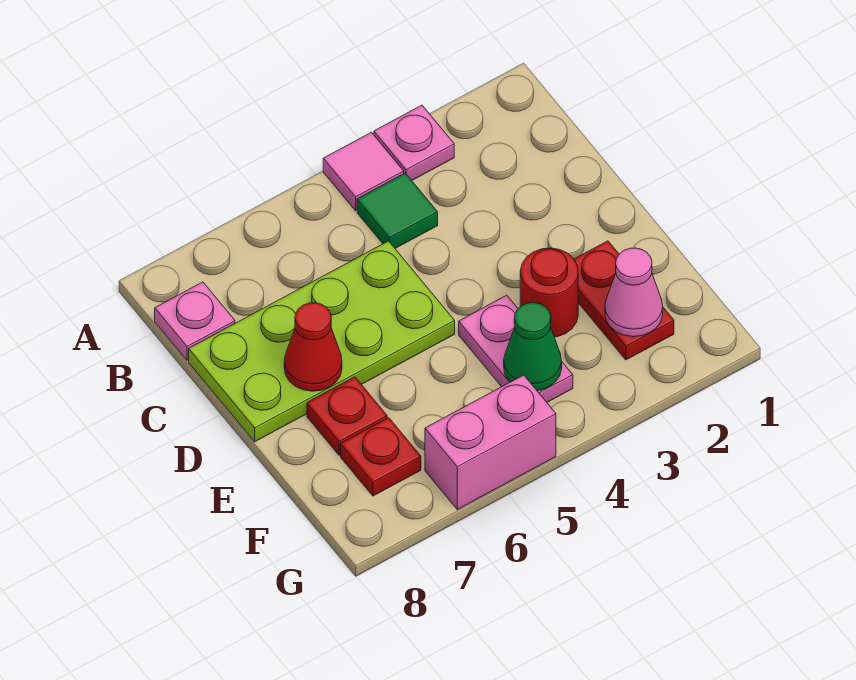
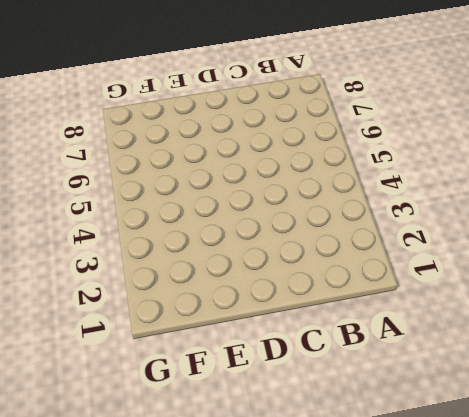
none -> pink 1x1 plate [374,105,454,180]
none -> pink 1x1 tile [323,132,404,211]
none -> green 1x1 tile [357,173,438,248]

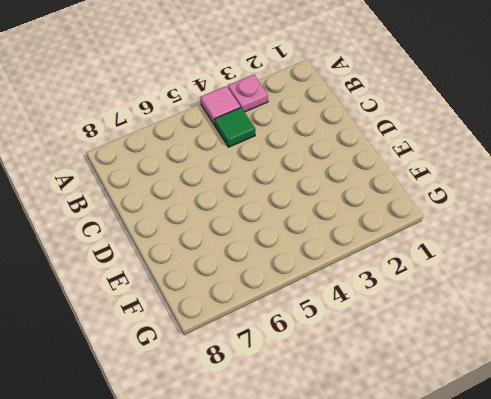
none -> pink 1x1 plate [155,282,235,360]
none -> lime 2x4 plate [189,241,455,442]
none -> red 1x2 plate [574,241,674,360]

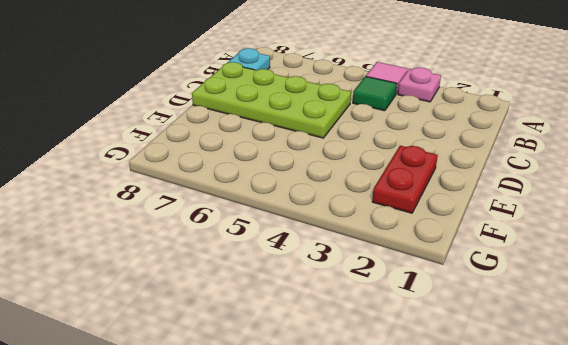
cyan 1x1 plate [227,48,270,70] -> pink 1x1 plate [155,282,235,360]
none -> red 1x1 round brick [520,248,578,337]
none -> pink 1x2 plate [459,295,573,402]
none -> red 1x1 plate [307,377,387,455]

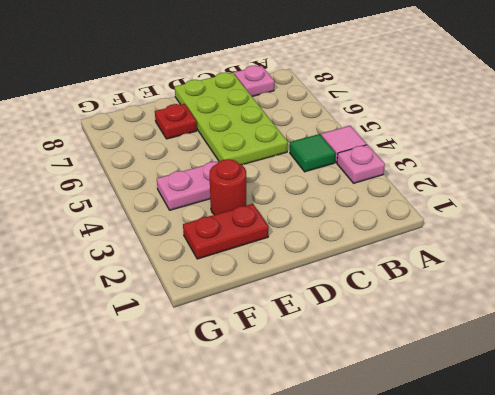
none -> red 1x1 plate [341,418,421,496]
none -> pink 1x2 brick [425,375,556,509]
none -> red 1x1 cone [284,303,342,391]

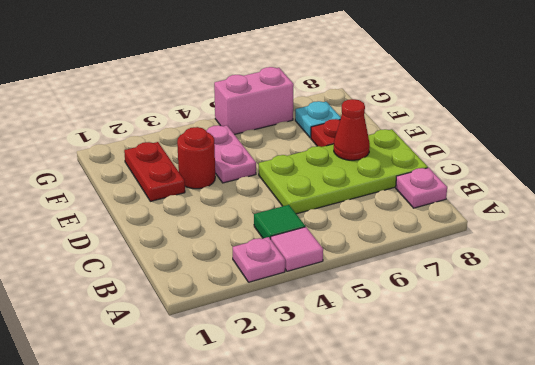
cyan 1x1 plate [295,101,341,138] -> red 1x1 plate [341,418,421,496]
none -> pink 1x1 cone [605,248,663,337]
none -> green 1x1 cone [504,303,562,390]

